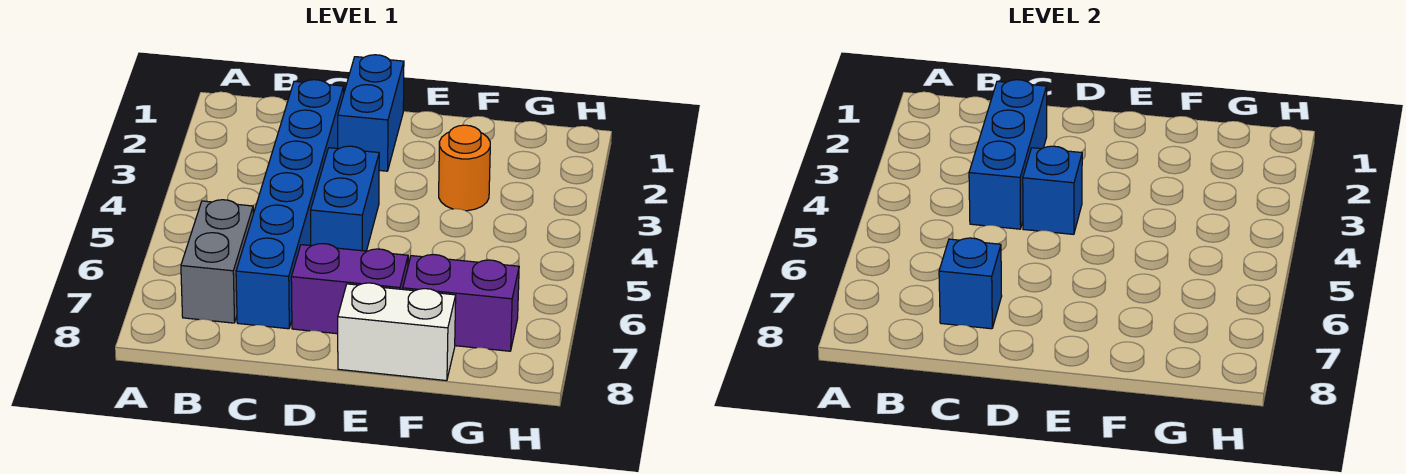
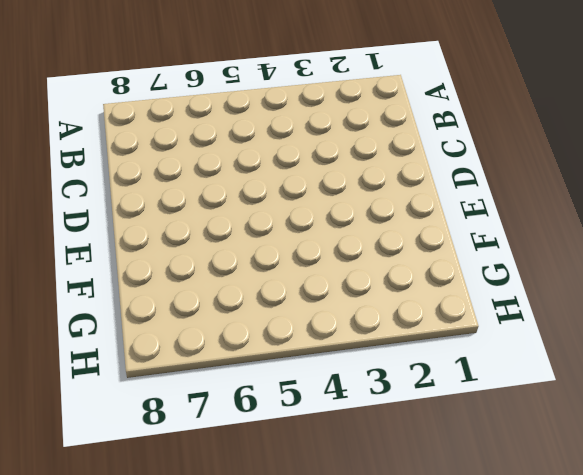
none -> grey 1x2 brick [181,200,253,323]
none -> blue 1x6 brick [236,80,344,329]

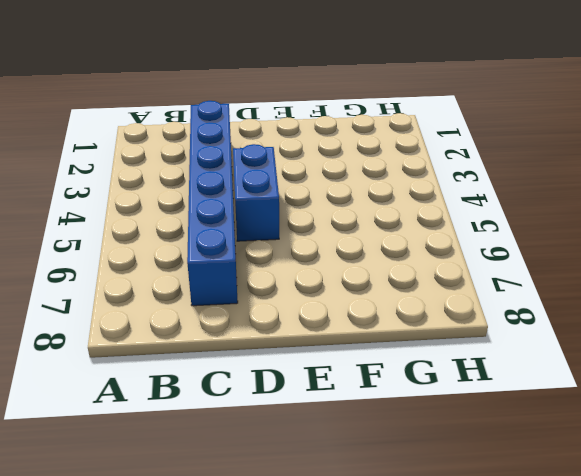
none -> grey 1x2 brick [181,200,253,323]
none -> blue 1x2 brick [338,55,404,171]

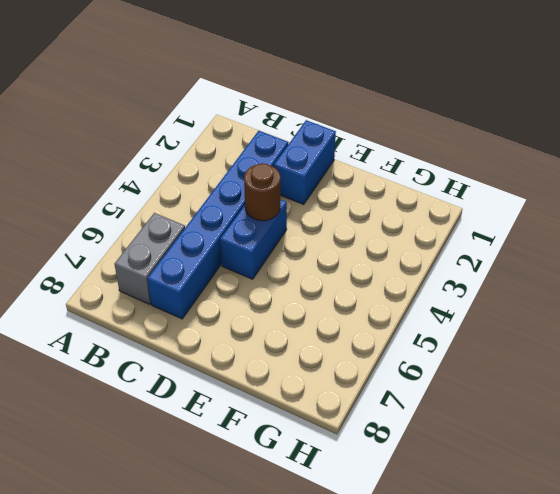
brown 1x1 round brick [244,163,280,221] -> blue 1x1 brick [1023,146,1082,234]
none -> purple 1x2 brick [291,244,408,334]
none -> white 1x2 brick [338,283,456,381]

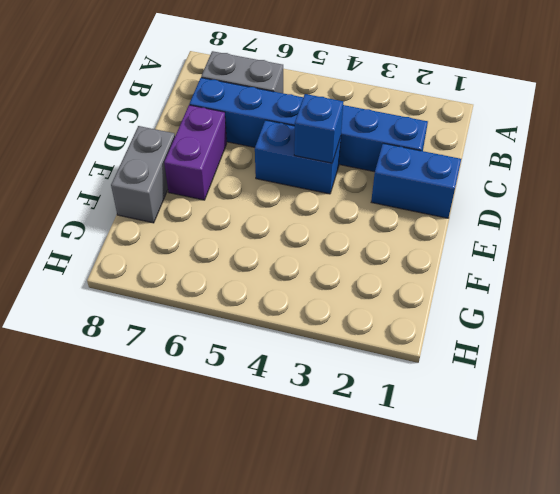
grey 1x2 brick [111,126,175,223] -> white 1x2 brick [338,283,456,381]
none -> orange 1x1 round brick [439,125,490,211]
none -> purple 1x2 brick [403,255,519,351]

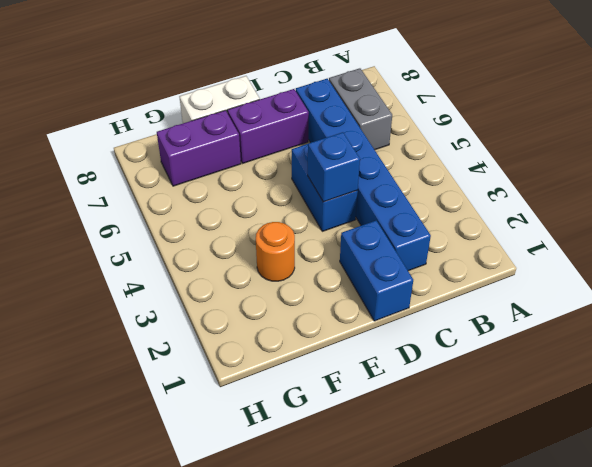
none -> blue 1x3 brick [969,80,1047,229]
none -> blue 1x1 brick [939,238,1002,329]

